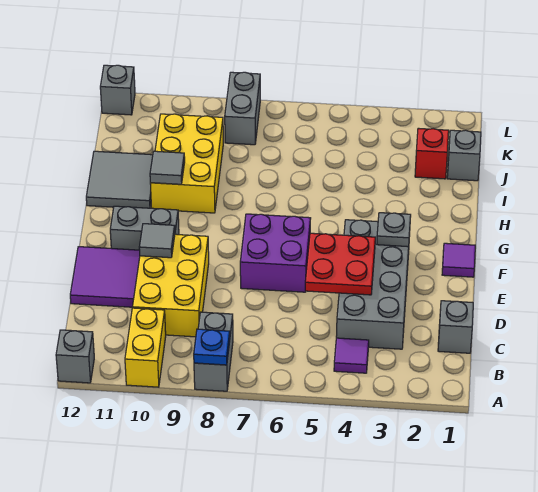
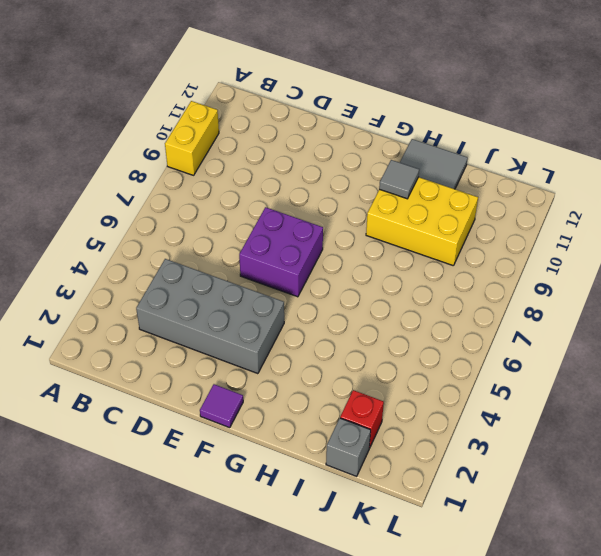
yellow 1x2 brick [165,101,219,175] -> yellow 1x2 brick turned to [125,308,166,387]
none -> grey 1x2 brick [194,312,233,391]
none -> grey 1x1 brick [56,330,94,383]
none -> purple 1x1 tile [334,338,369,373]

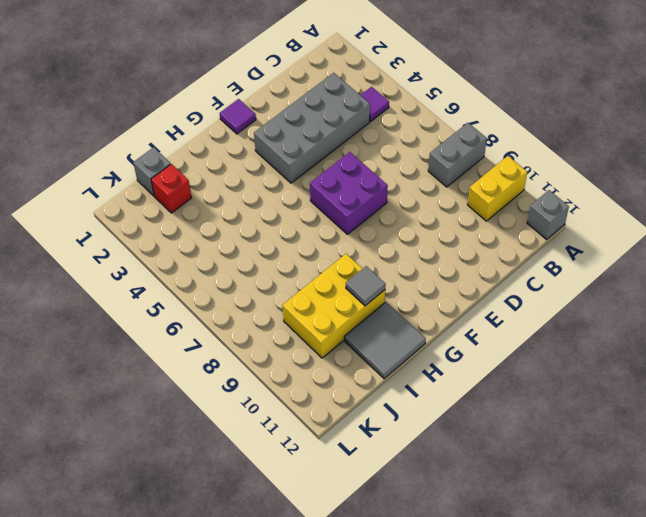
none -> grey 1x1 brick [438,301,473,353]
none -> yellow 2x3 brick [133,234,209,337]
none -> purple 2x2 tile [70,247,140,307]

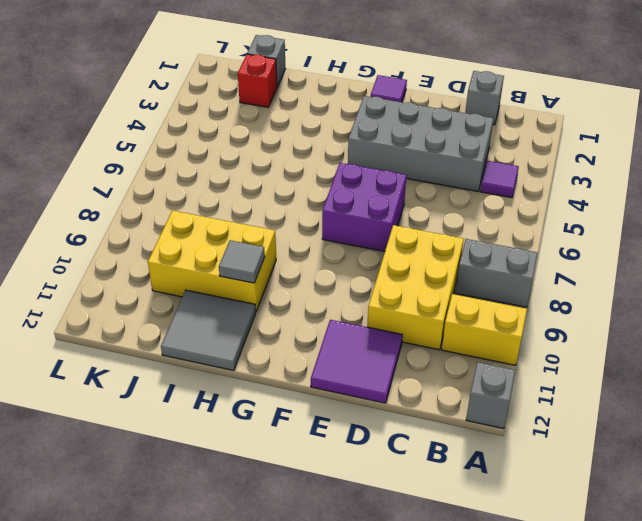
yellow 2x3 brick [367,225,464,350] -> yellow 2x3 brick turned to [133,234,209,337]
none -> grey 1x2 brick [110,206,179,250]
none -> grey 1x2 brick [225,72,260,145]
none -> grey 1x1 brick [100,65,135,115]

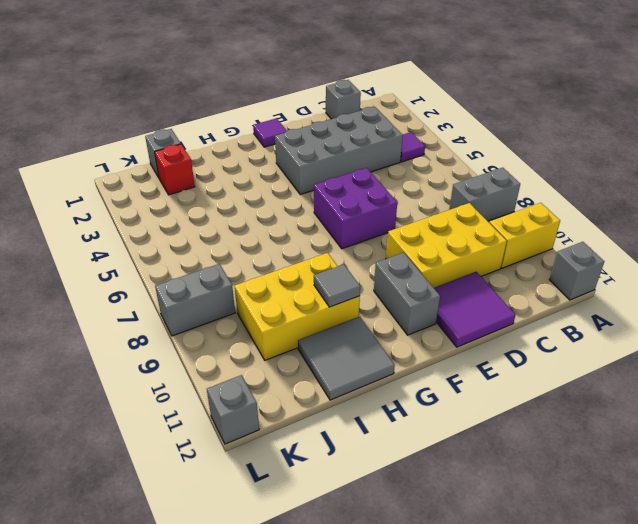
none -> blue 1x1 plate [194,329,230,365]
none -> red 2x2 plate [305,233,375,295]
none -> grey 1x1 tile [139,224,175,258]

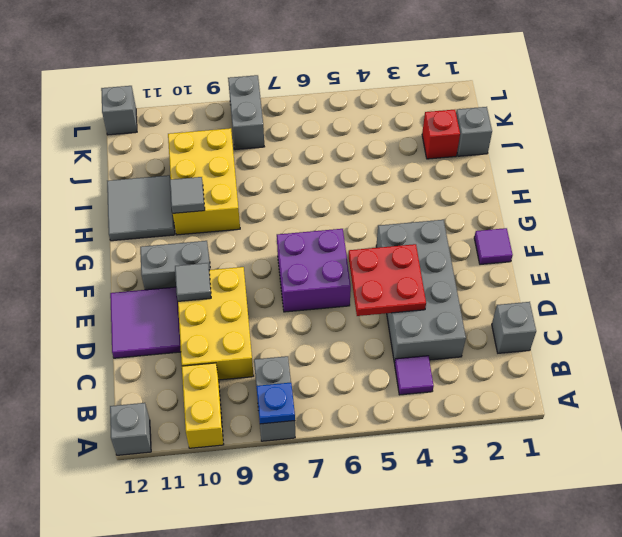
none -> grey 1x1 plate [377,213,411,247]

